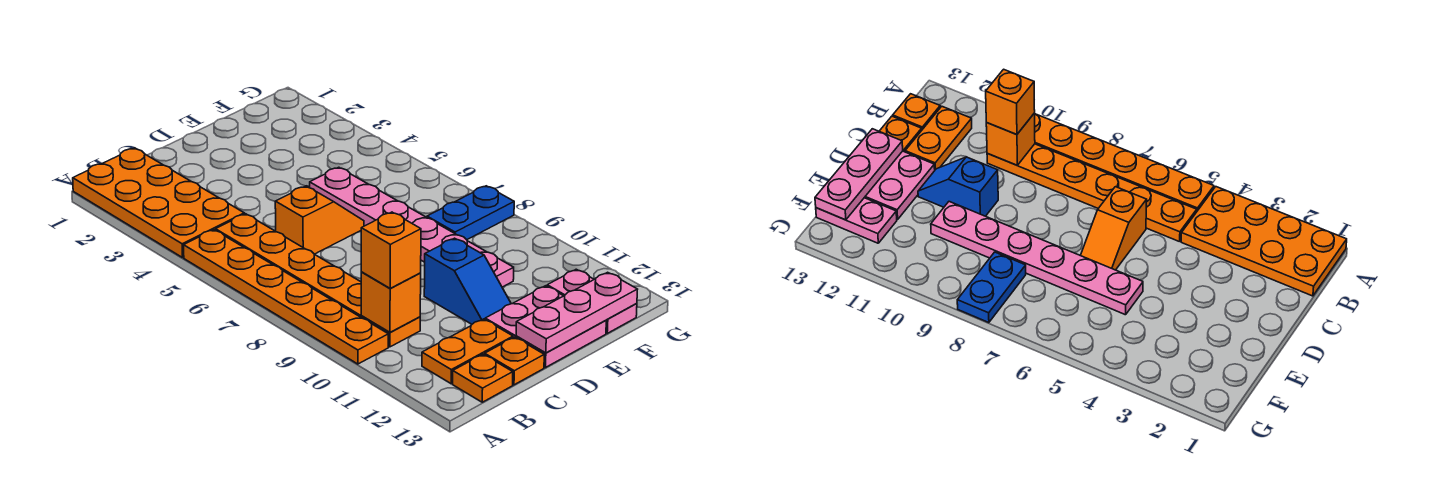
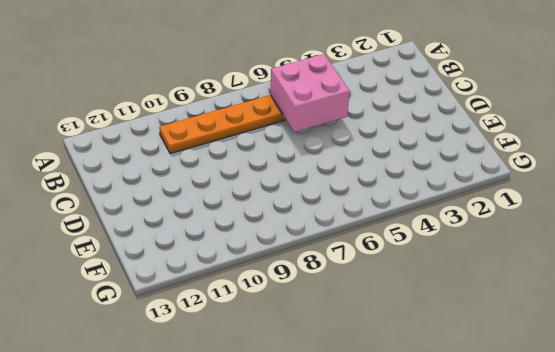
pink 2x2 brick [270,54,349,132] -> none
none -> orange 2x4 plate [73,148,244,258]
none -> orange 1x6 plate [184,230,388,364]
none -> orange 1x2 plate [422,319,513,384]

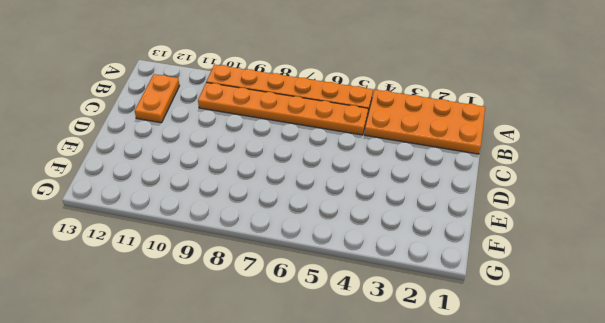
none -> orange 1x1 plate [453,354,513,402]
none -> orange 1x2 slope [275,186,364,254]
none -> orange 1x1 plate [485,337,544,385]

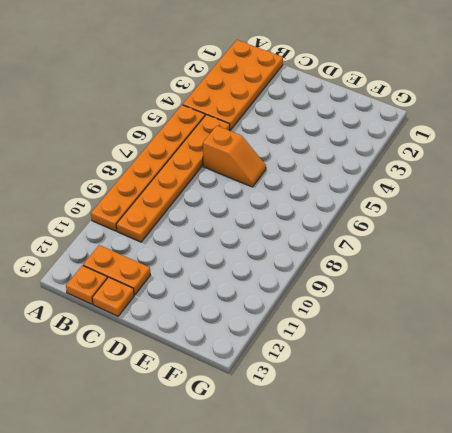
none -> blue 1x2 slope [424,238,511,324]
none -> pink 2x2 plate [485,286,606,367]
none -> pink 1x6 plate [310,167,514,287]

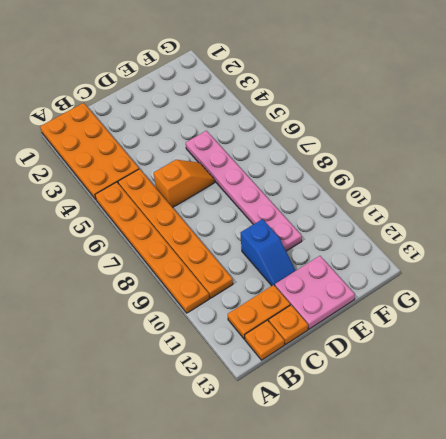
none -> blue 1x2 plate [427,186,514,240]
none -> pink 1x2 plate [547,269,637,333]
none -> orange 1x1 brick [361,272,421,332]

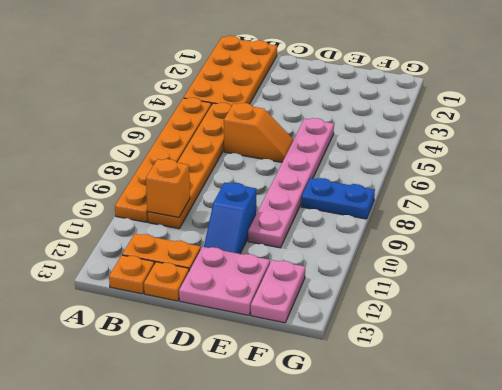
none -> pink 1x3 plate [516,272,638,353]
none -> orange 1x1 brick [361,212,421,288]

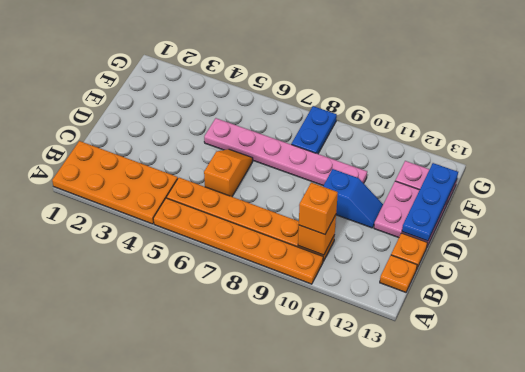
blue 1x3 plate [402,163,458,241] -> pink 1x3 plate [516,272,638,353]
none -> orange 1x2 plate [422,319,513,384]

